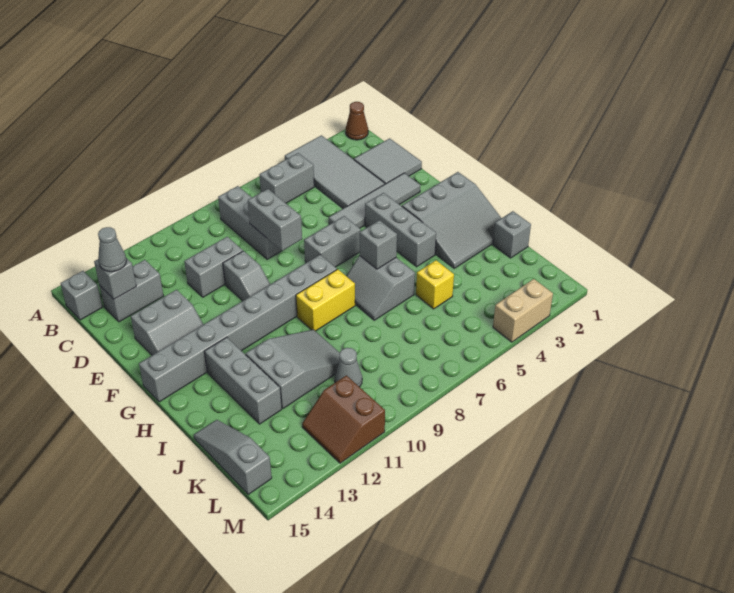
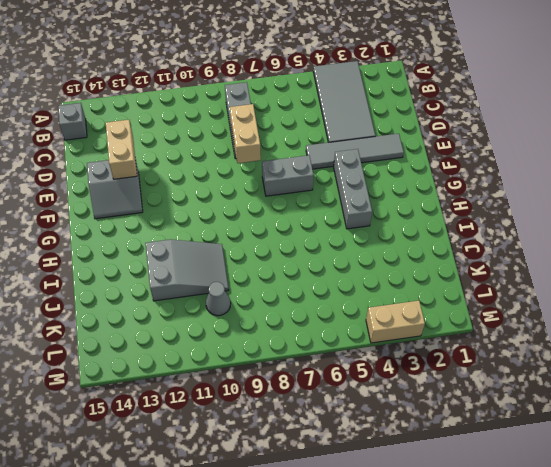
tan 1x2 brick [230,104,261,163] -> grey 1x2 brick [248,189,302,251]
tan 1x2 brick [106,120,137,179] -> none
none -> brown 1x1 cone [346,102,368,140]
none -> grey 1x2 brick [259,153,314,203]
none -> grey 2x2 tile [354,138,422,184]

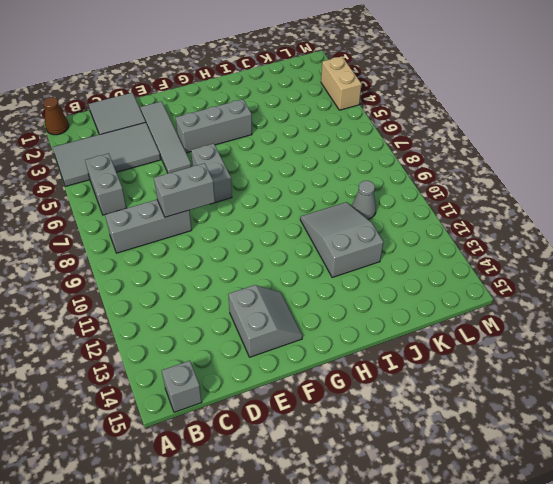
none -> grey 1x2 brick [99,260,163,322]
none -> grey 1x2 brick [184,237,243,297]
none -> grey 1x2 slope [223,251,270,301]

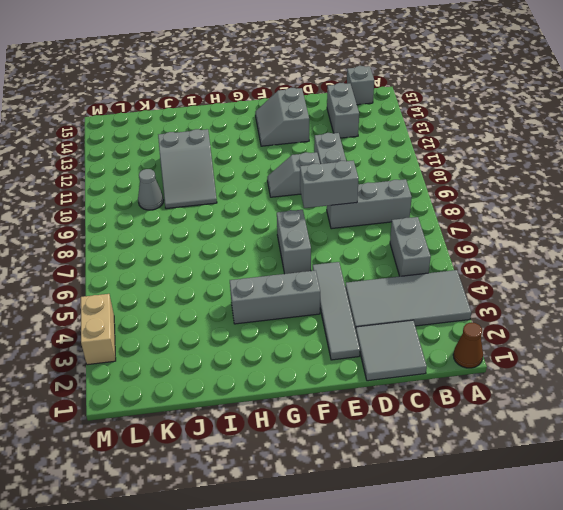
none -> grey 3x3 slope [402,172,501,268]
none -> grey 1x8 brick [139,255,337,402]
none -> grey 2x2 slope [347,256,415,320]

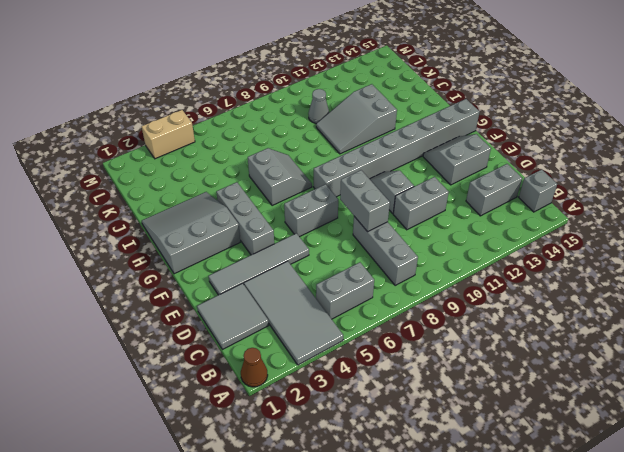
none -> yellow 1x2 brick [296,269,355,331]
none -> grey 1x3 brick [204,337,282,424]
none -> grey 1x1 brick [493,211,531,258]

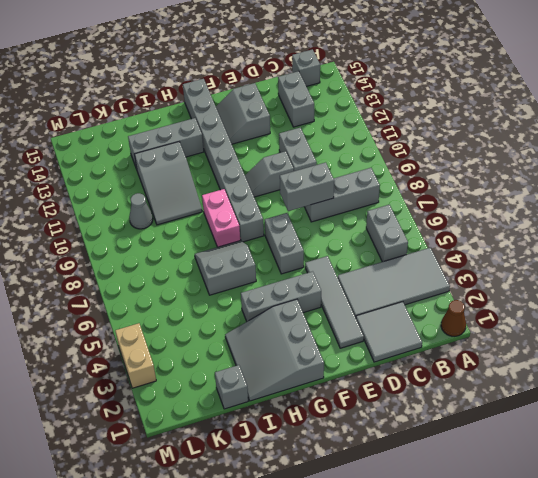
pink 1x2 brick [202,189,240,247] -> yellow 1x2 brick [296,269,355,331]
none -> yellow 1x1 brick [416,260,454,309]
none -> grey 1x3 slope [194,420,272,494]
none -> brown 2x2 slope [302,375,385,463]

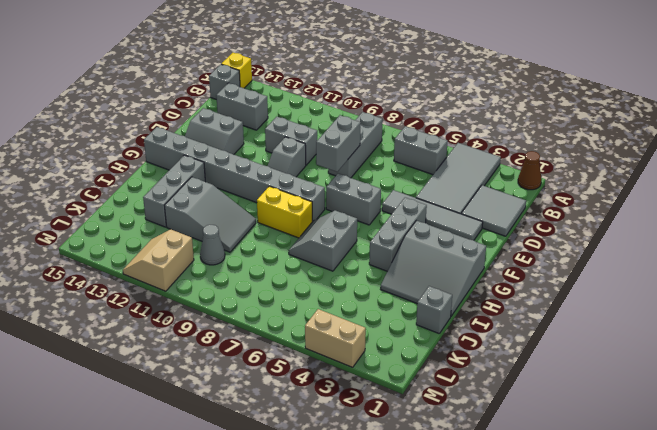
yellow 1x1 brick [222,53,252,88] -> yellow 1x1 brick moved to [416,260,454,309]
tan 2x2 slope [123,229,194,291] -> brown 2x2 slope [302,375,385,463]
none -> grey 1x3 slope [194,420,272,494]
none -> grey 1x1 brick [94,258,136,299]
none -> grey 1x1 brick [360,220,397,269]

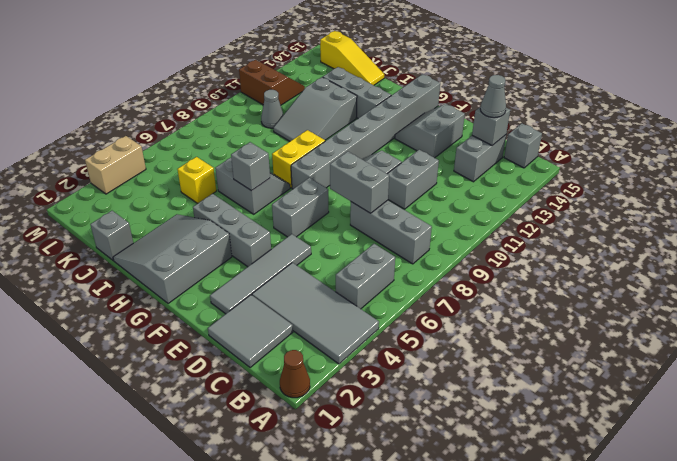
yellow 1x3 slope [320,31,384,85] -> grey 1x3 slope [194,420,272,494]

